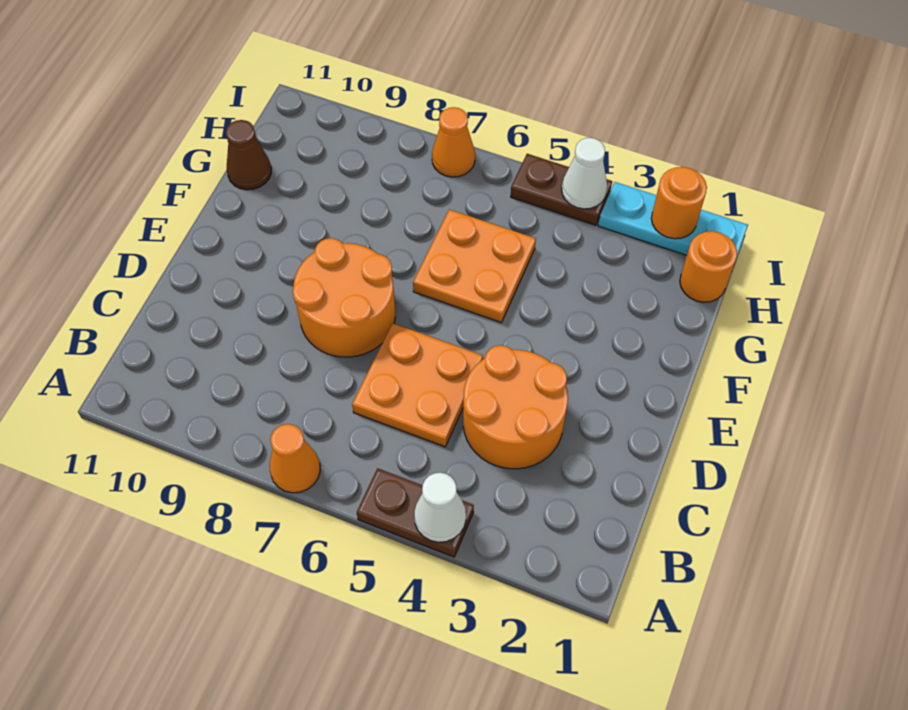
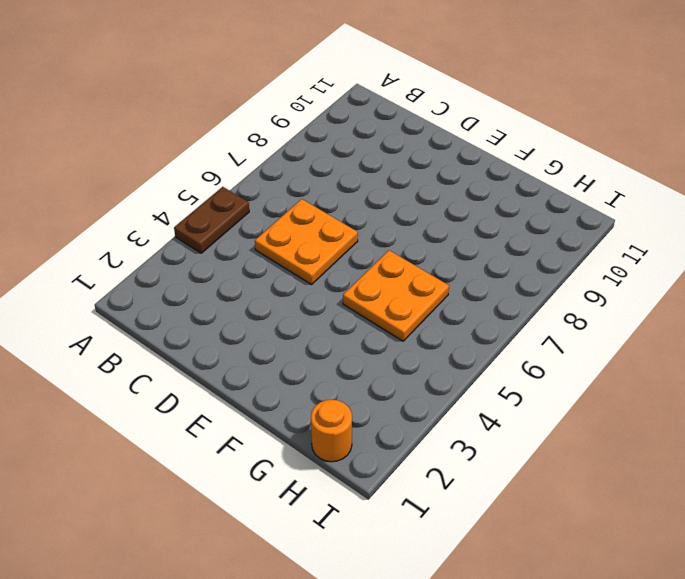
none -> orange 1x1 cone [270,424,320,493]
none -> orange 2x2 round brick [463,345,568,469]
none -> orange 2x2 round brick [293,238,395,357]

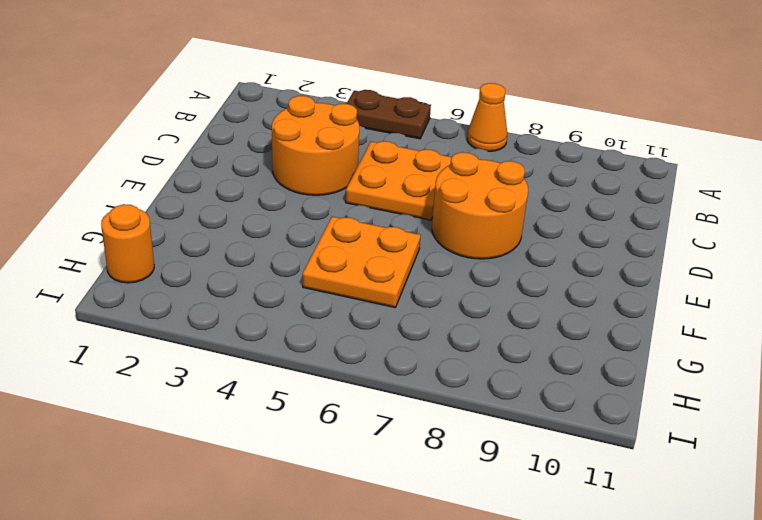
none -> brown 1x1 cone [226,120,271,190]
none -> cyan 1x3 plate [598,182,748,255]
none -> brown 1x2 plate [511,154,612,225]

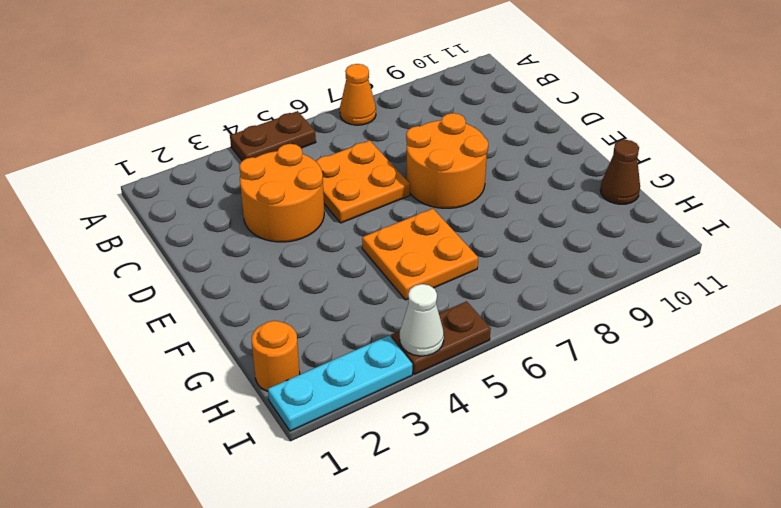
none -> orange 1x1 cone [432,107,475,177]
none -> white 1x1 cone [414,473,466,542]
none -> orange 1x1 round brick [651,167,707,239]

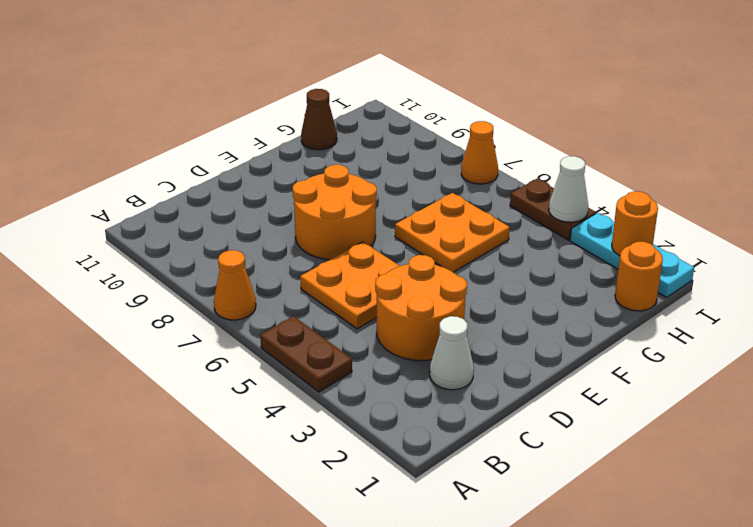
white 1x1 cone [430,316,474,390] -> white 1x1 cone moved to [414,473,466,542]

